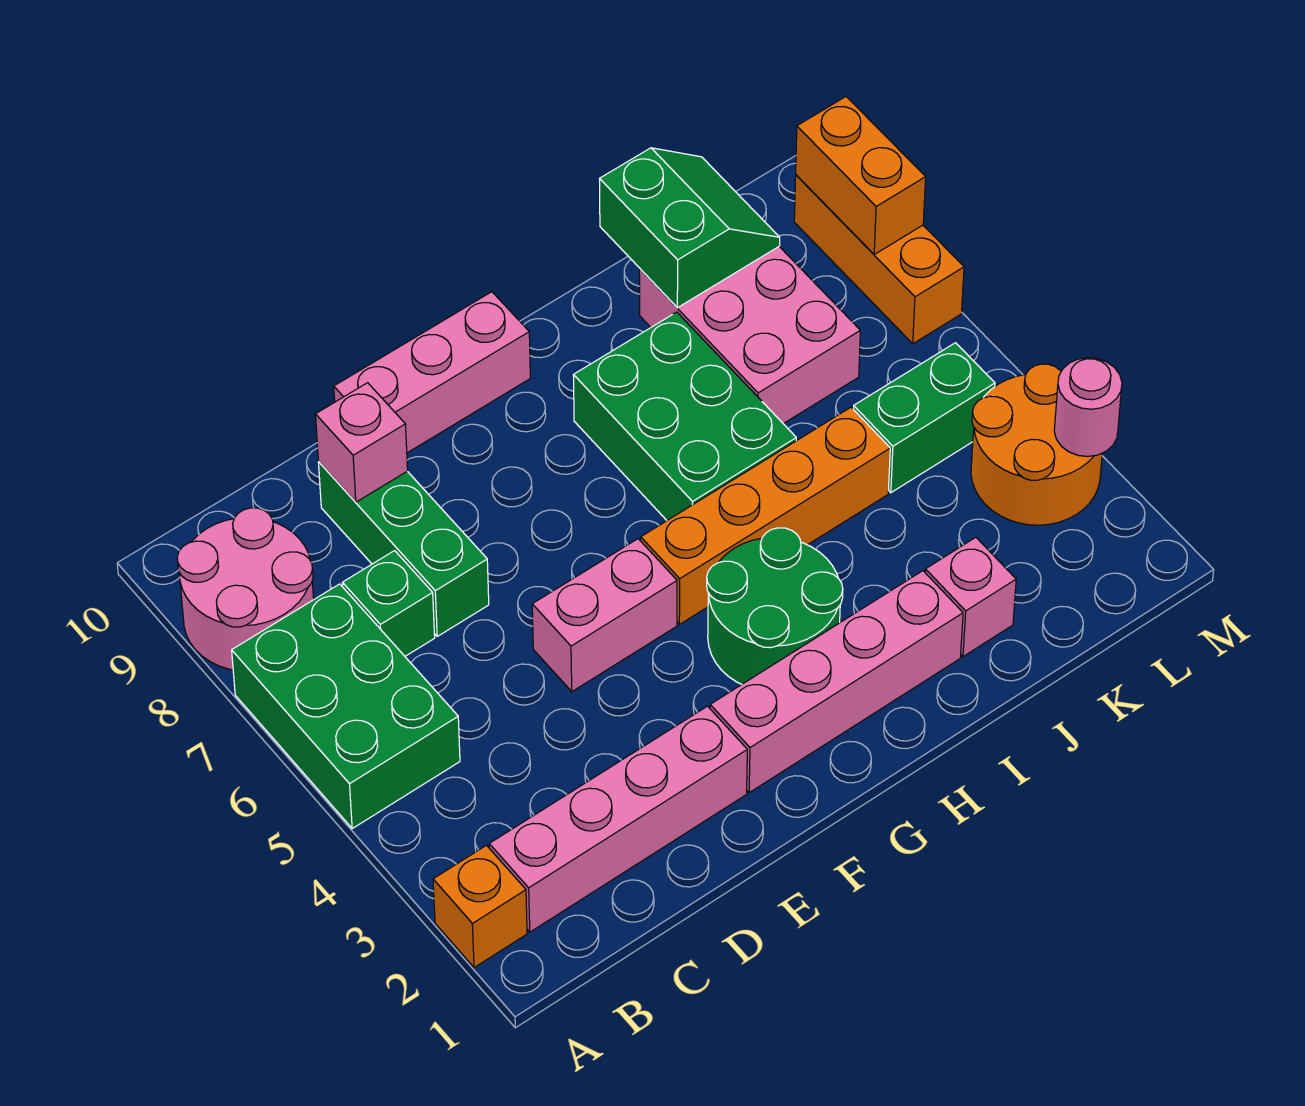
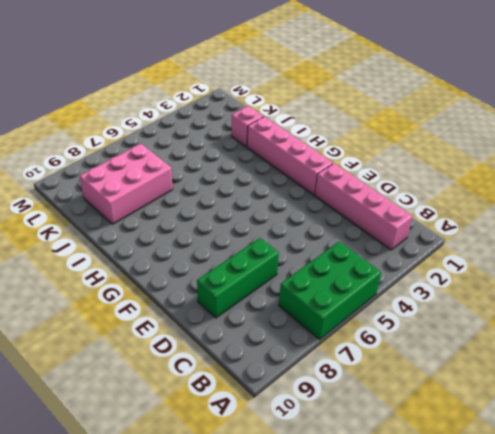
none -> orange 1x1 brick [433,845,527,968]
none -> pink 2x2 round brick [177,508,314,670]
none -> green 1x1 brick [343,551,435,656]

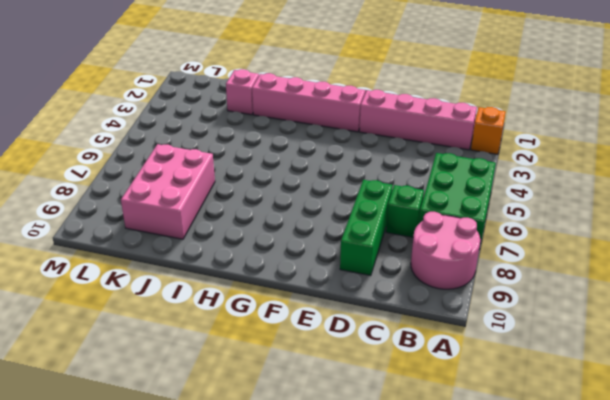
none -> pink 1x2 brick [532,539,677,691]
none -> pink 1x3 brick [334,292,530,453]
none -> green 2x2 round brick [707,528,843,684]

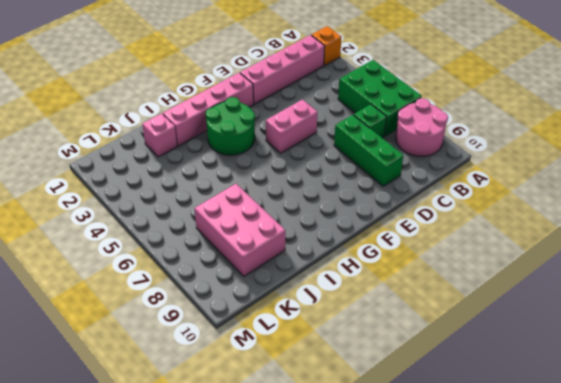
none -> pink 1x3 brick [334,292,530,453]
none -> orange 1x4 brick [641,407,890,624]
none -> green 2x3 brick [573,312,796,520]

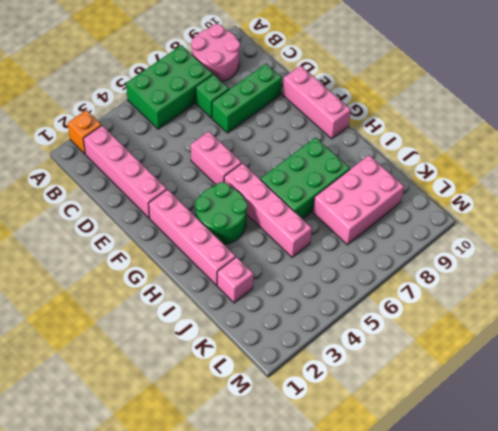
pink 1x4 brick [224,163,312,257] -> orange 1x4 brick [641,407,890,624]
none -> green 1x2 brick [853,343,995,493]
none -> orange 2x2 round brick [971,364,1102,525]
none -> orange 1x3 brick [794,175,964,344]

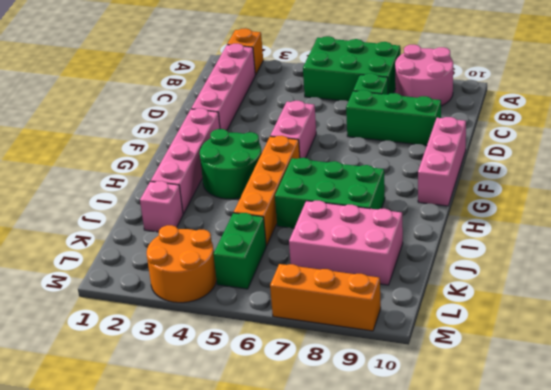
none -> pink 1x1 brick [316,383,408,502]
none -> green 2x2 slope [600,148,780,308]
none -> pink 1x1 round brick [1054,358,1122,457]

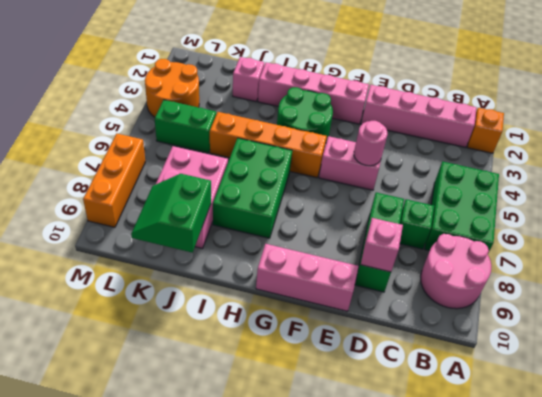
pink 1x1 round brick [354,121,388,166] -> pink 1x1 round brick moved to [1054,358,1122,457]
none -> orange 1x2 brick [796,97,926,254]

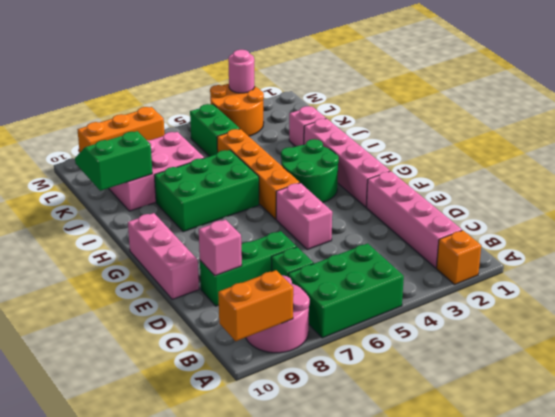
orange 1x2 brick [218,270,293,341] -> orange 1x2 brick moved to [796,97,926,254]

